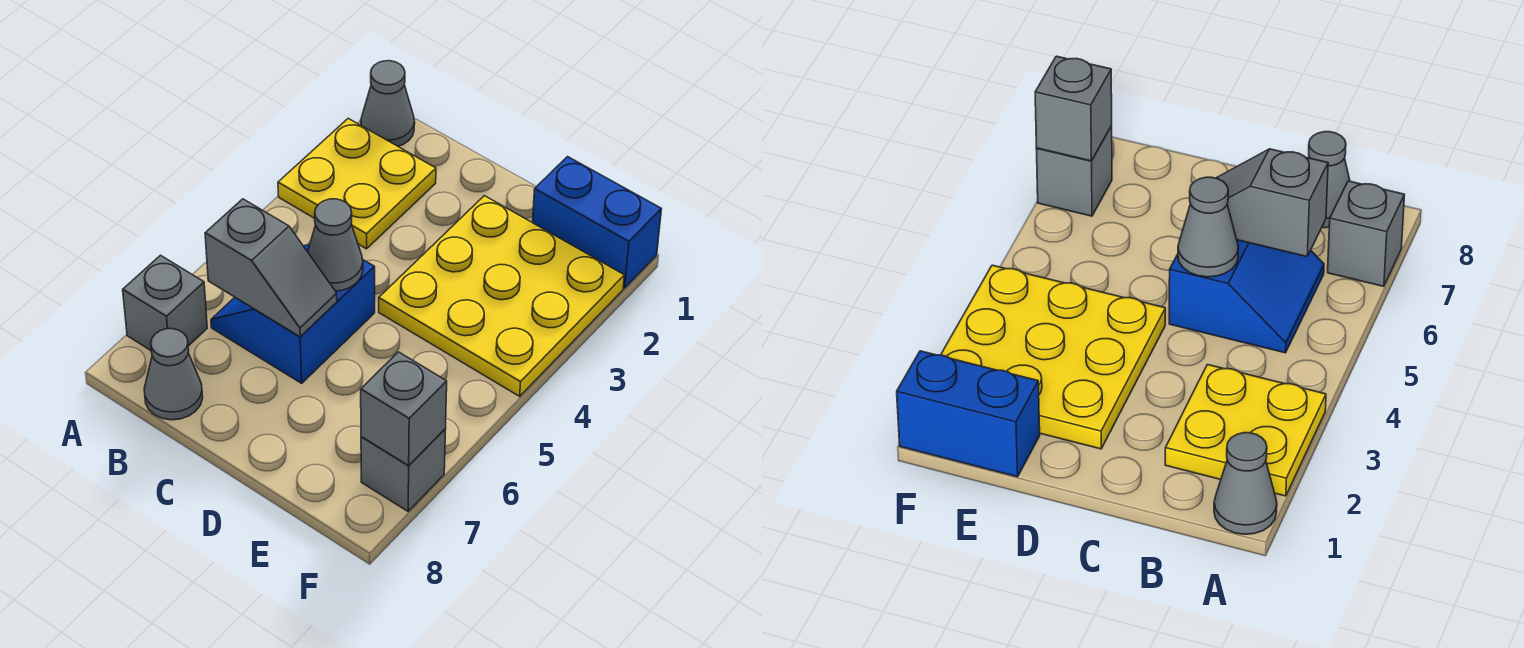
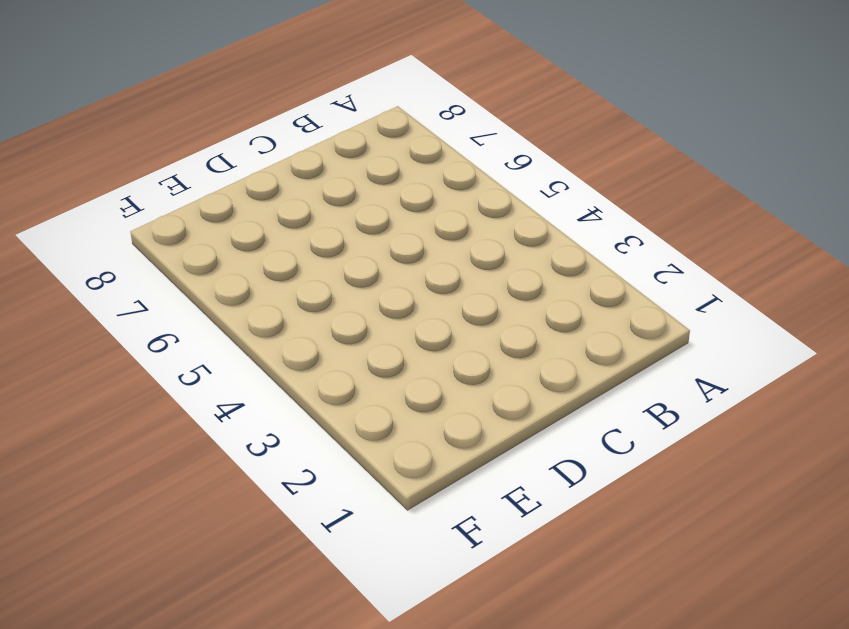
none -> grey 1x1 cone [361,61,415,146]
none -> yellow 2x2 plate [278,118,436,249]

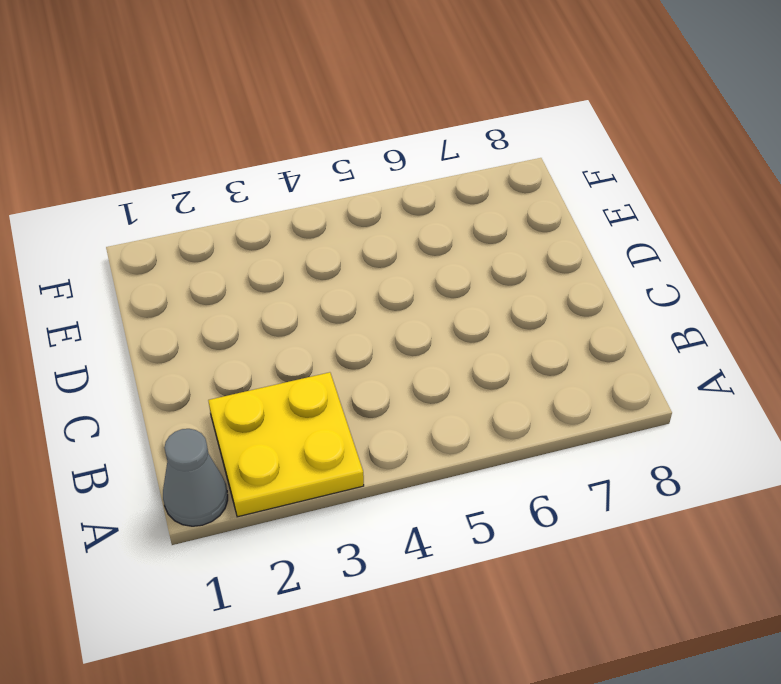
none -> grey 1x1 brick [123,255,207,350]
none -> blue 2x2 slope [211,244,375,383]

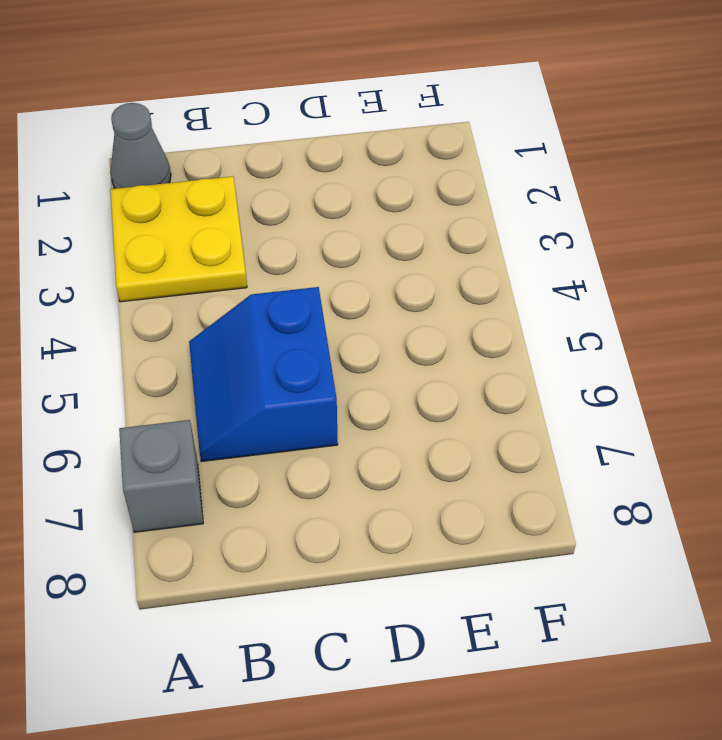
none -> grey 1x1 cone [144,329,203,420]
none -> yellow 3x3 plate [379,196,624,396]

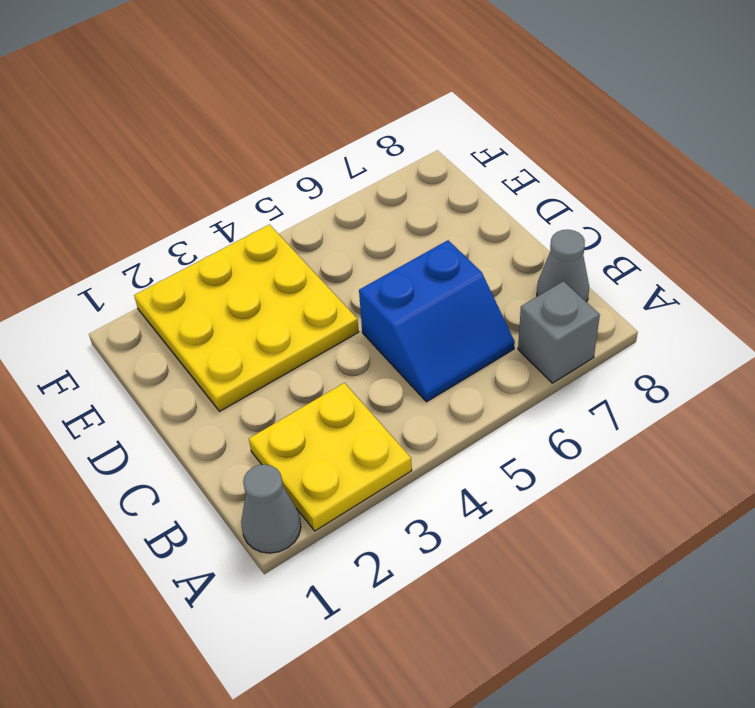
none -> blue 1x2 brick [533,157,661,288]
none -> grey 1x1 brick [361,429,446,511]

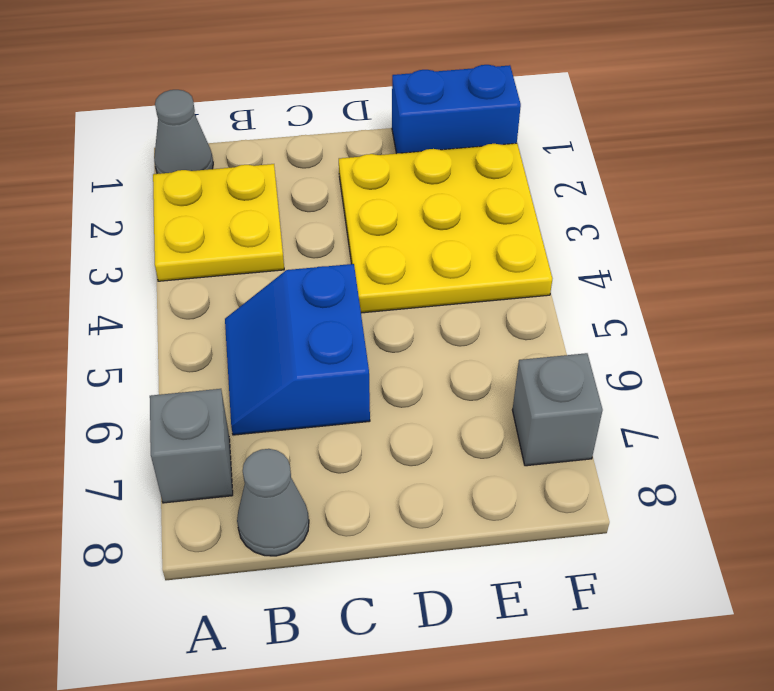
none -> grey 1x2 slope [205,199,337,337]
none -> grey 1x1 cone [308,199,363,291]

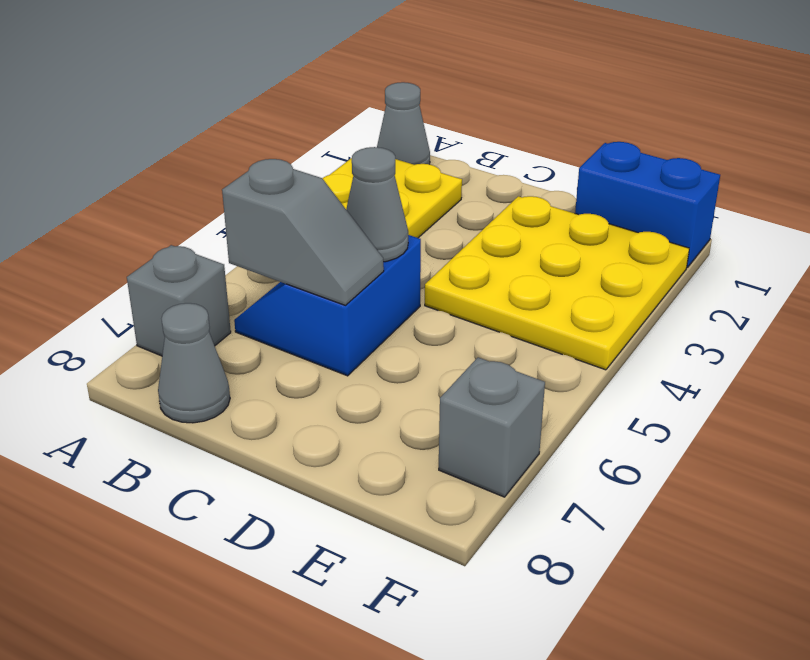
none -> grey 1x1 brick [361,352,447,466]

